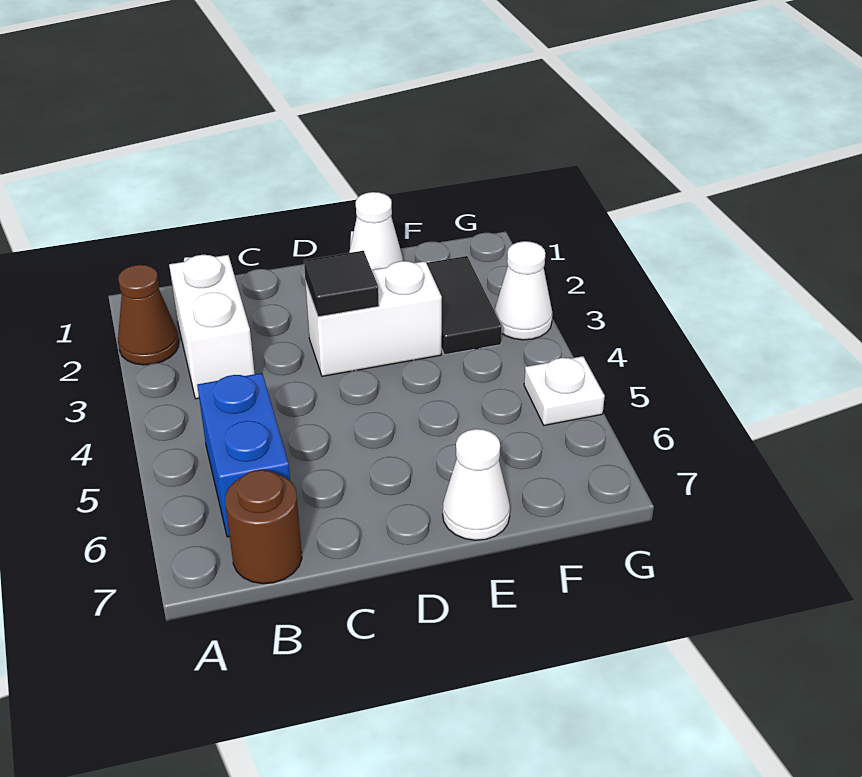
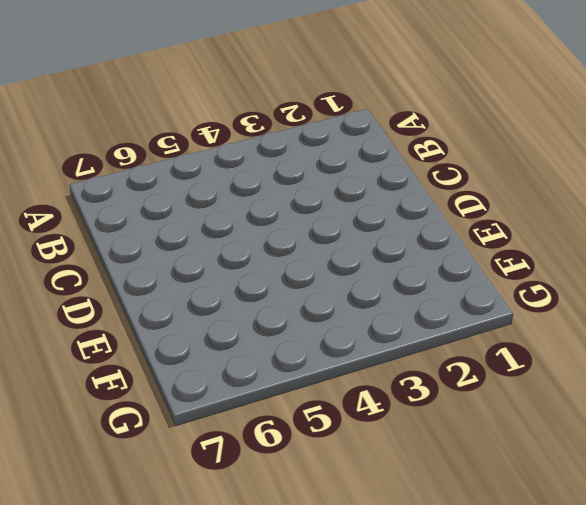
none -> brown 1x1 cone [118,265,179,365]
none -> white 1x2 brick [169,255,255,399]

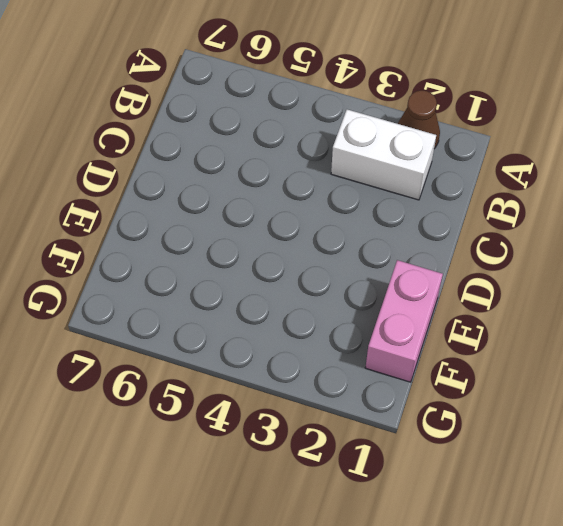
pink 1x2 brick [365,260,443,382] -> white 1x1 cone [349,192,403,270]
none -> blue 1x2 brick [197,373,290,537]
none -> brown 1x1 round brick [225,470,302,584]

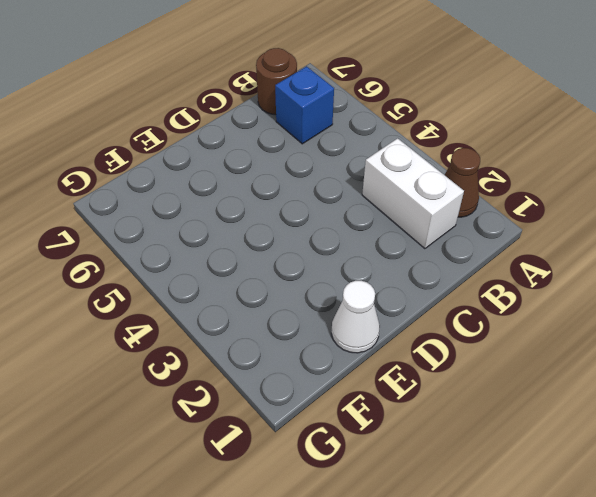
blue 1x1 brick [275,66,334,144] -> blue 1x2 brick [197,373,290,537]
none -> white 1x2 brick [305,261,442,376]
none -> white 1x1 cone [443,429,510,540]

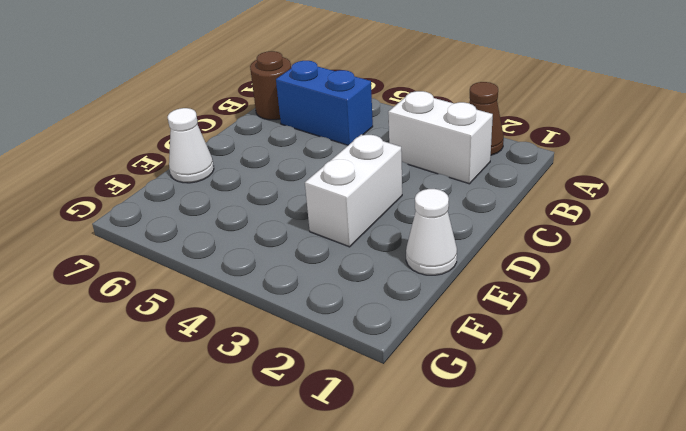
none -> black 1x2 tile [427,256,502,355]
none -> white 1x1 cone [494,241,552,340]

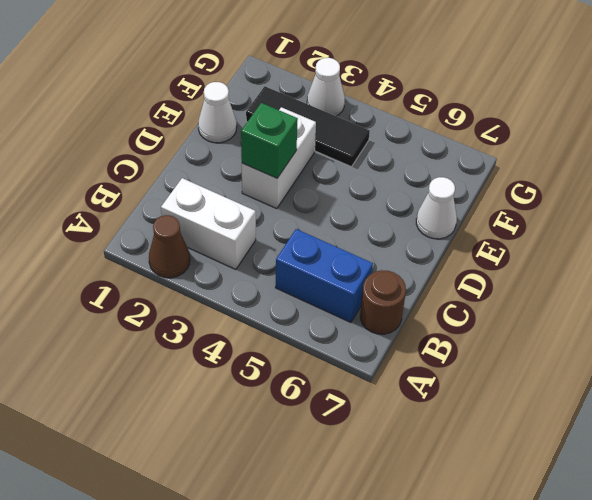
green 1x1 brick [241,103,298,178] -> black 1x1 tile [304,251,379,317]
black 1x3 tile [246,86,370,167] -> black 1x2 tile [427,256,502,355]
none -> white 1x1 plate [524,356,605,425]

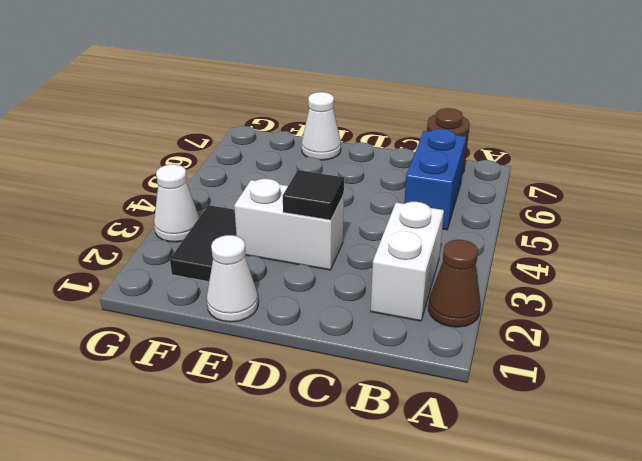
none -> white 1x1 plate [524,356,605,425]

